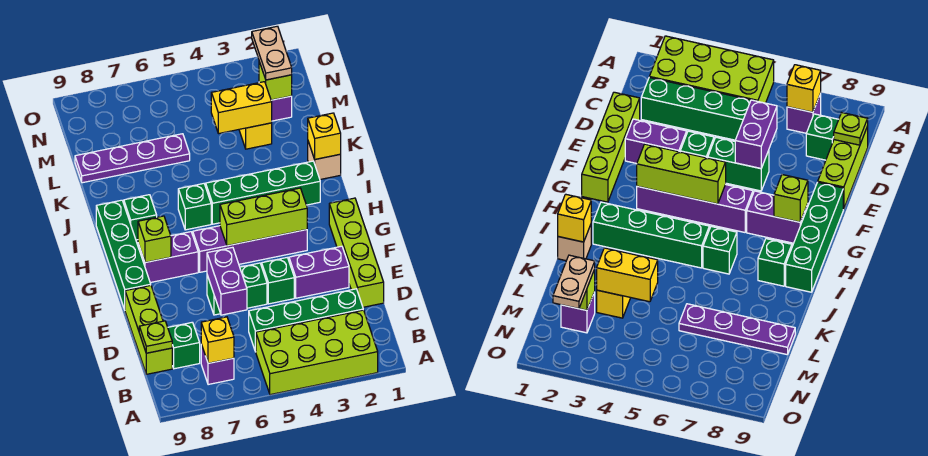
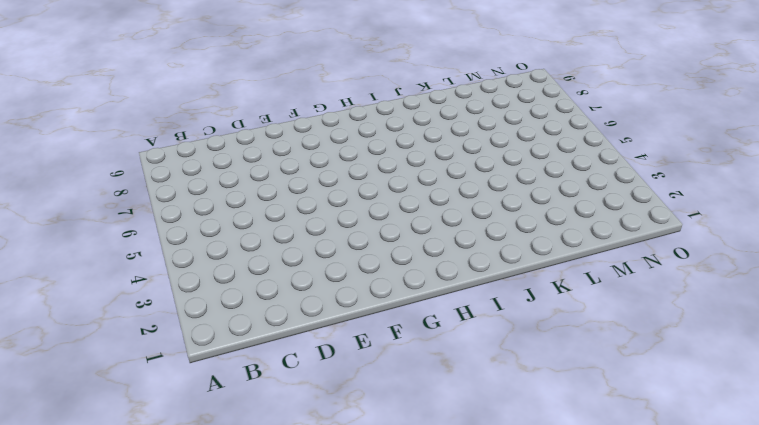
none -> lime 2x4 brick [256,310,378,395]
none -> purple 1x1 brick [201,344,234,385]
none -> green 1x4 brick [249,289,363,352]

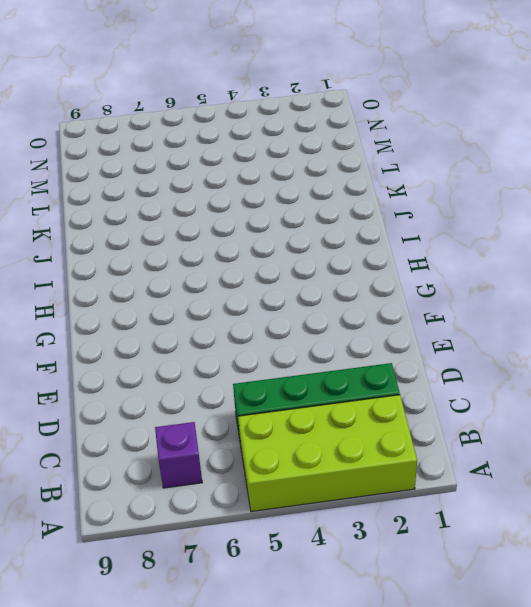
none -> green 1x1 brick [168,322,200,369]
none -> lime 1x3 brick [125,285,172,374]
none -> lime 1x4 brick [329,198,384,307]

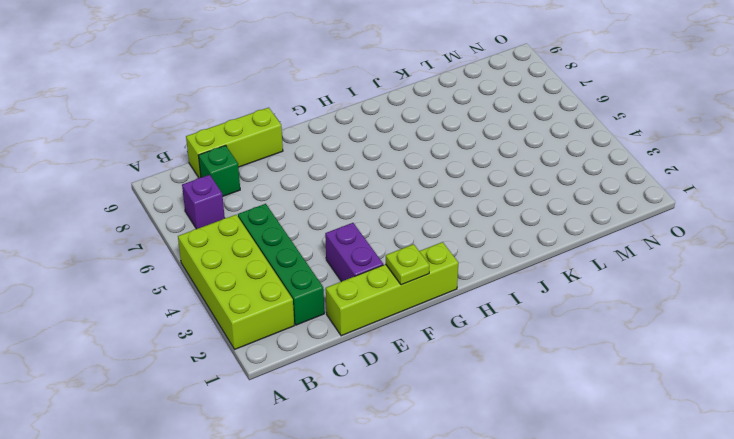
lime 1x1 plate [386,244,429,285] -> lime 1x1 plate moved to [139,321,172,353]
none -> green 1x1 brick [262,258,294,304]
none -> green 1x2 brick [207,263,267,315]
none -> green 1x4 brick [96,200,151,309]

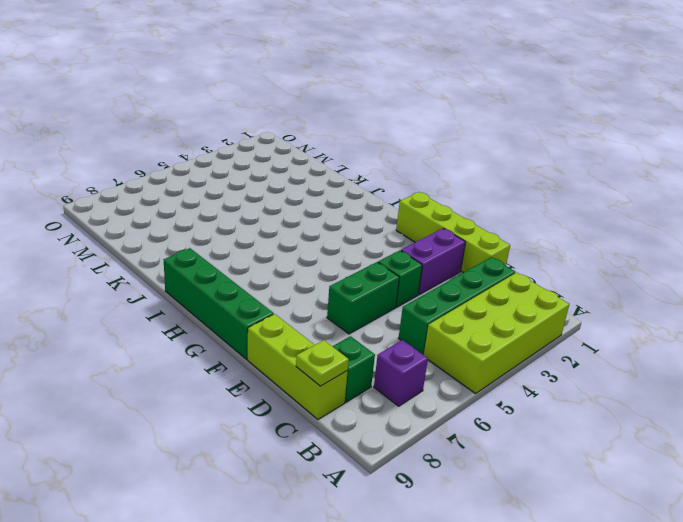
none -> purple 1x4 brick [193,226,307,272]
none -> purple 1x2 brick [138,232,198,283]
none -> green 1x4 brick [206,161,320,224]

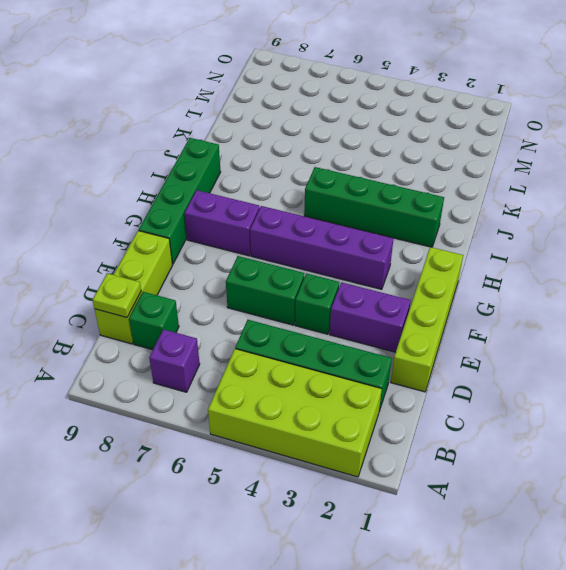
none -> green 1x1 brick [178,184,211,230]
none -> green 1x1 brick [124,195,157,240]
none -> tan 1x1 brick [308,142,341,180]

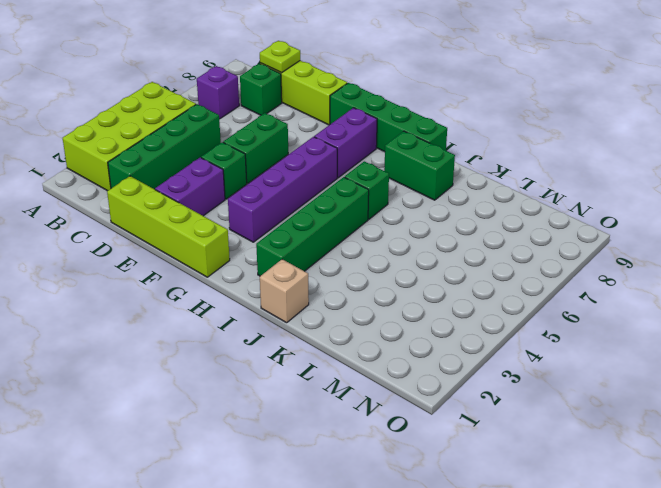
green 1x2 brick [384,131,455,200] -> green 1x1 brick [124,195,157,240]
none -> yellow 1x1 brick [239,123,272,149]
none -> purple 1x4 plate [75,134,190,183]
none -> purple 1x1 brick [271,96,292,121]

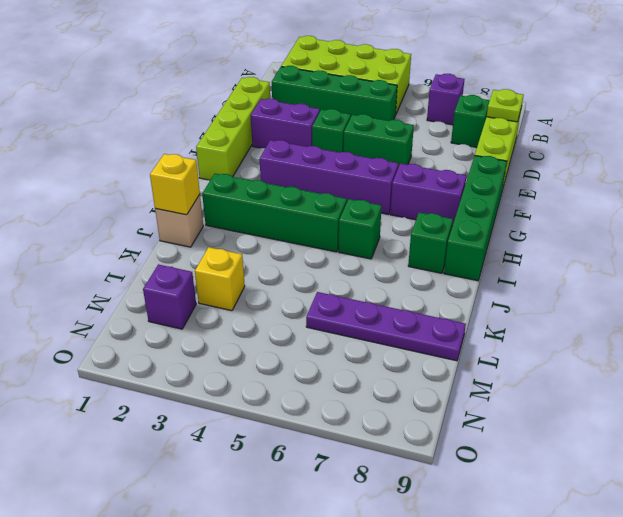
none -> yellow 1x1 brick [201,317,234,363]
none -> purple 1x2 brick [207,247,247,315]
none -> lime 1x3 brick [220,188,307,246]

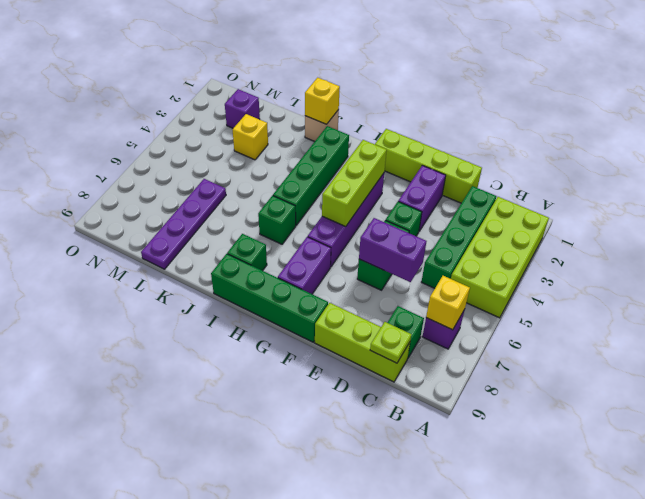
none -> lime 1x1 brick [138,216,171,262]
none -> yellow 1x2 brick [211,82,272,134]
none -> lime 1x1 brick [259,62,292,100]

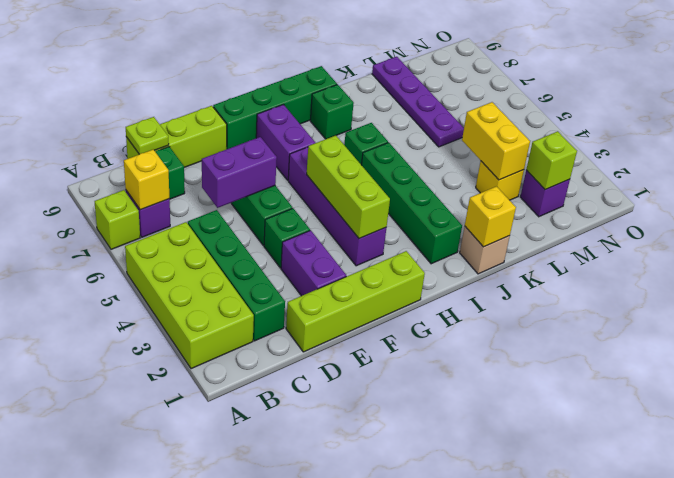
lime 1x1 brick [95,190,140,249] -> lime 1x1 brick moved to [138,216,171,262]
none -> tan 1x2 plate [252,26,292,80]

